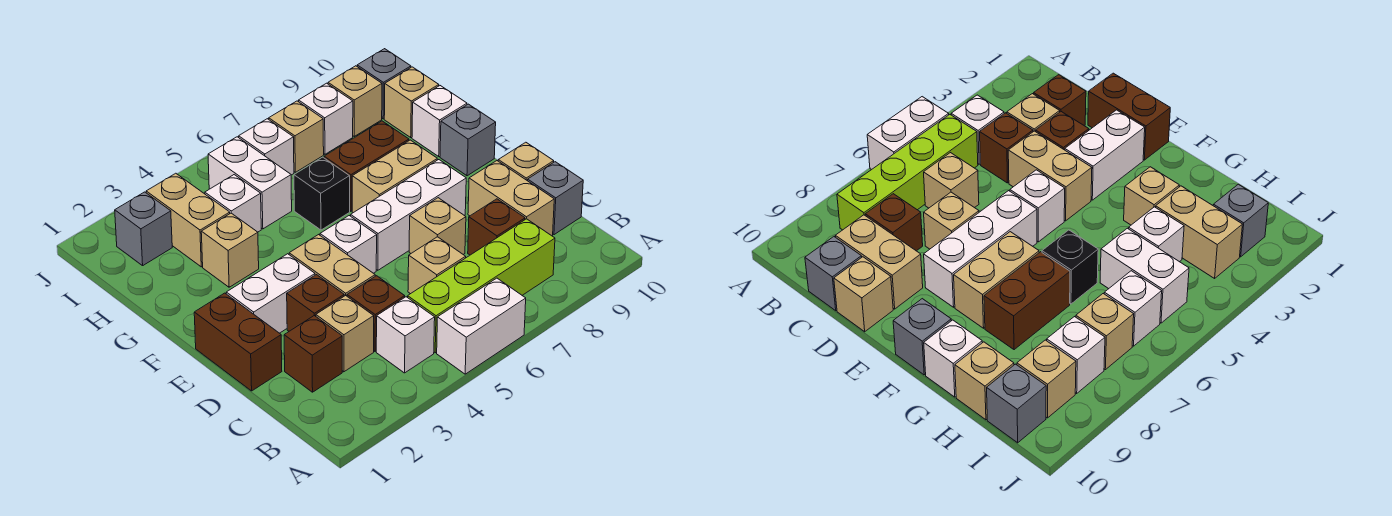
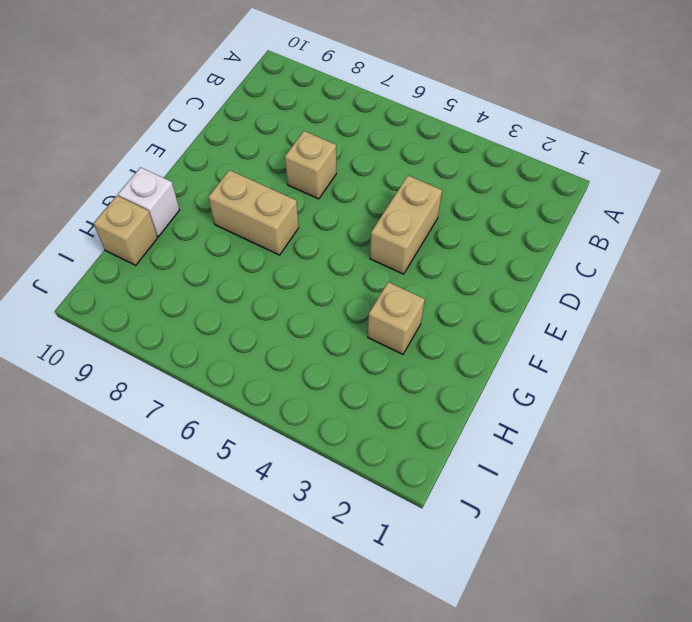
none -> white 1x2 brick [437,278,526,374]
none -> white 1x1 brick [376,297,435,373]
none -> lime 1x4 brick [408,219,555,353]
none -> brown 1x1 brick [284,316,342,392]

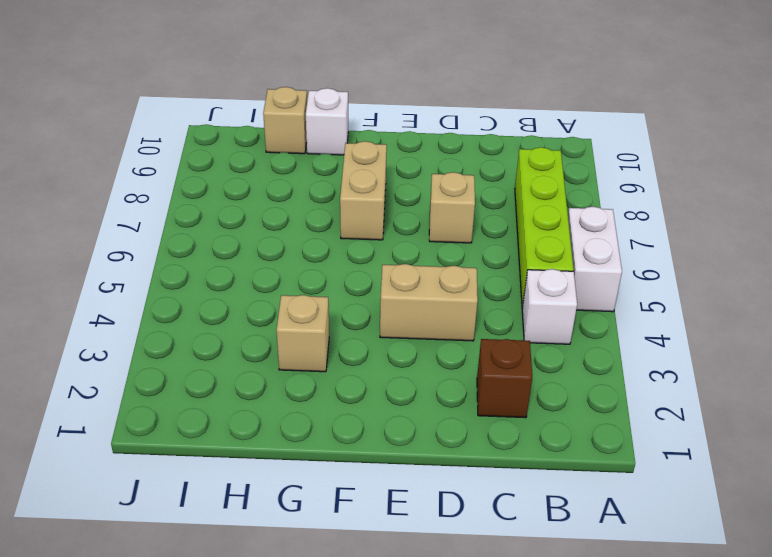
none -> tan 1x1 brick [316,295,374,372]
none -> brown 1x1 brick [347,276,405,351]
none -> tan 1x1 brick [408,237,466,294]
none -> brown 1x1 brick [468,199,525,255]

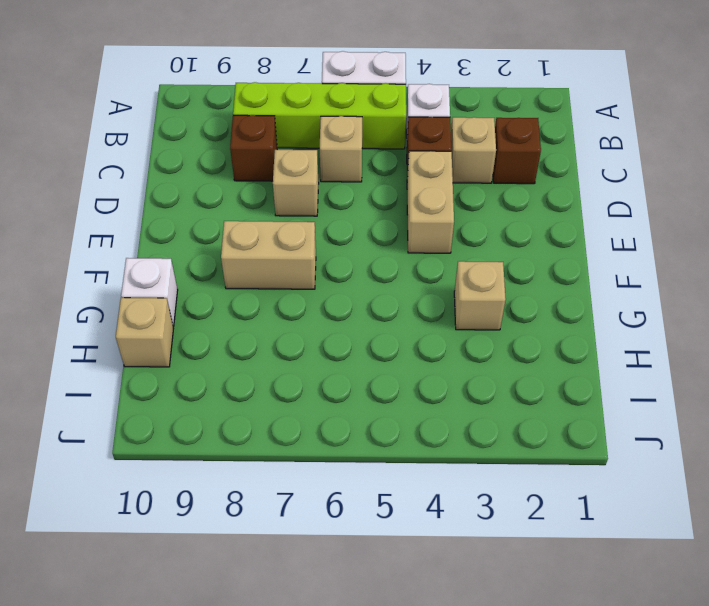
none -> tan 1x2 brick [468,161,554,236]
none -> grey 1x1 brick [528,162,583,235]
none -> brown 1x2 brick [194,293,282,391]
none -> brown 1x1 brick [287,275,344,331]

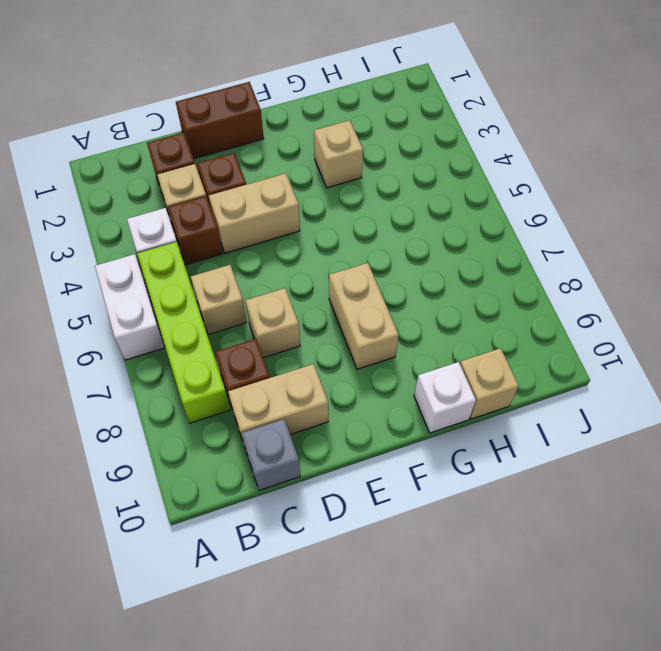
none -> tan 1x1 brick [498,142,554,181]
none -> white 1x2 brick [226,254,315,333]
none -> white 1x1 brick [320,216,377,273]
none -> white 1x3 brick [351,160,466,270]

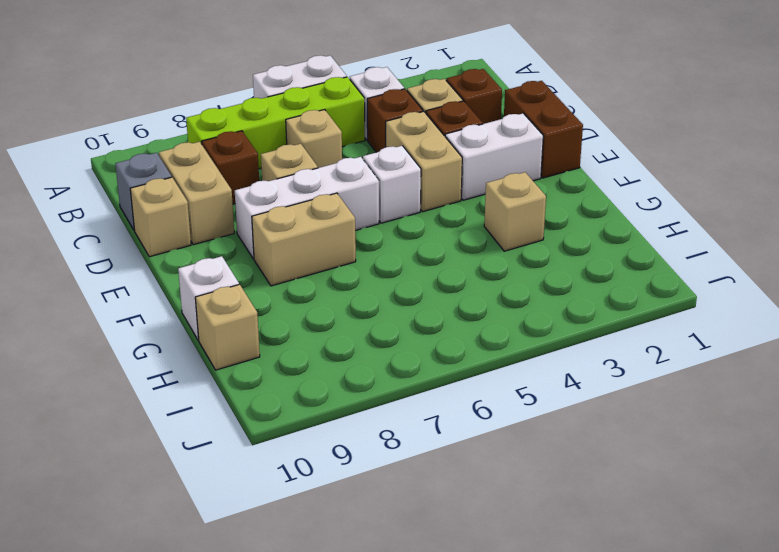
none -> grey 1x1 brick [440,104,496,176]
none -> black 1x1 brick [294,157,350,230]
none -> brown 1x2 brick [324,121,409,211]
none -> tan 1x2 brick [146,173,230,267]

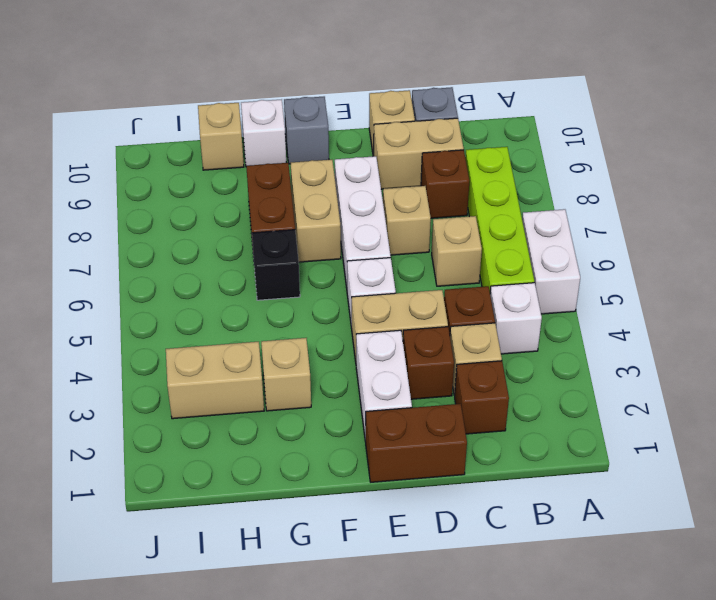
none -> white 1x1 brick [205,175,261,232]
none -> white 1x2 brick [208,137,292,229]
none -> grey 1x1 brick [115,192,172,266]
none -> white 1x1 brick [239,119,294,175]

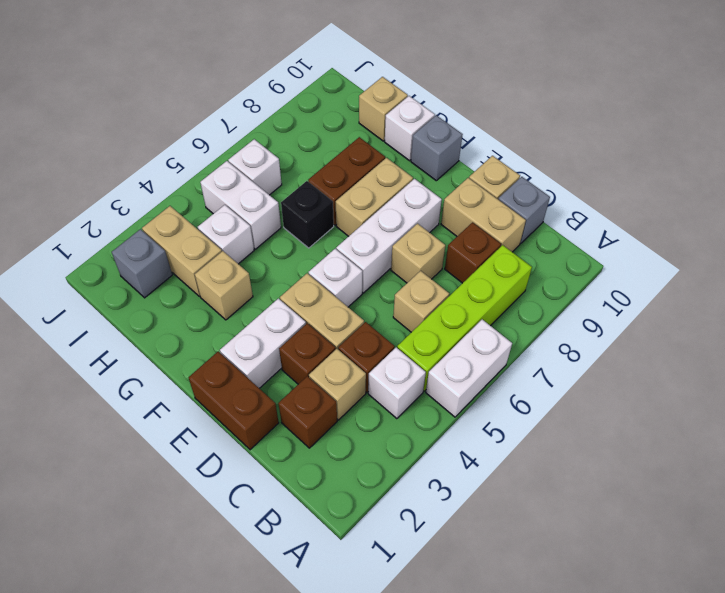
none -> tan 1x1 brick [269,101,324,172]
none -> white 1x1 brick [299,83,353,154]
none -> tan 1x1 brick [328,66,382,136]
none -> grey 1x1 brick [357,49,411,119]

